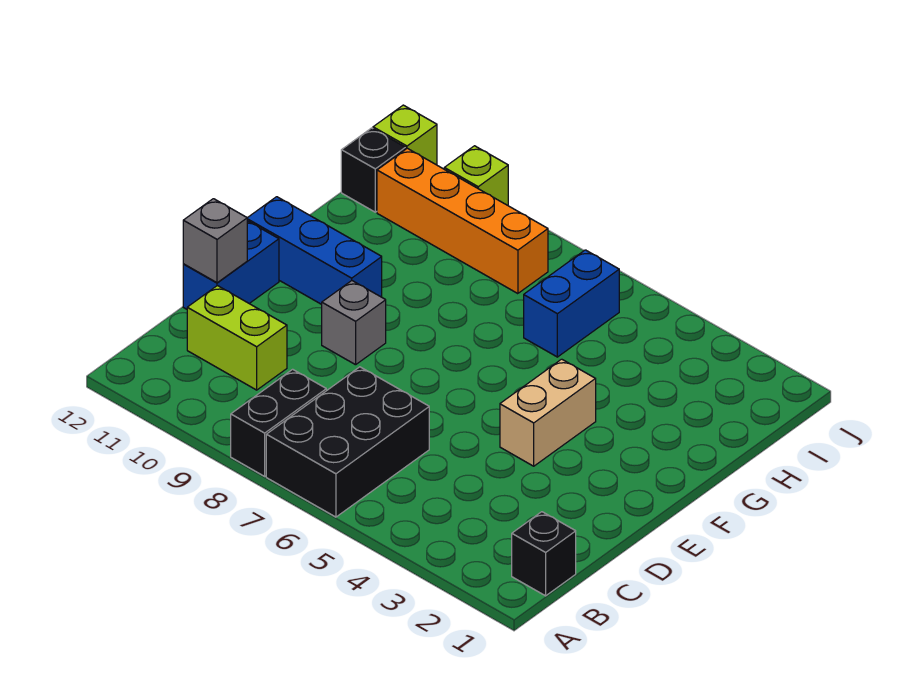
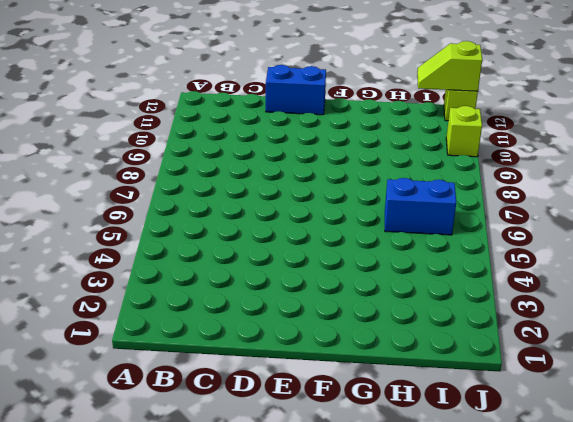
lime 1x2 slope [417,41,482,91] -> none
none -> black 2x3 brick [266,367,429,517]
none -> black 1x2 brick [231,369,326,476]
none -> black 1x1 brick [512,512,576,596]

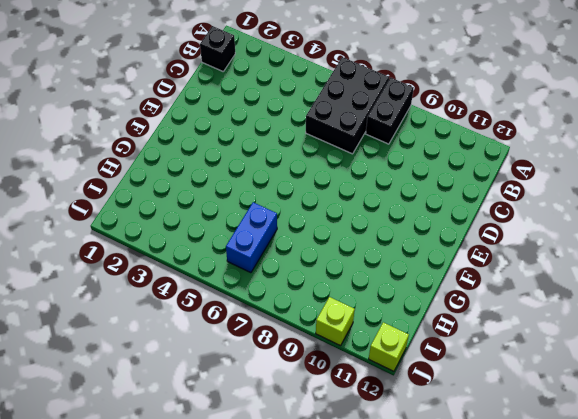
none -> lime 1x2 brick [187,286,287,390]
none -> blue 1x2 brick [183,221,279,309]
none -> tan 1x2 brick [500,359,596,466]

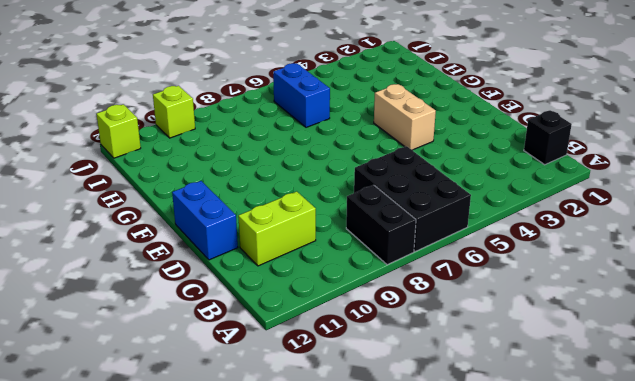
none -> grey 1x1 brick [322,281,386,365]
none -> blue 1x3 brick [247,197,382,304]
none -> orange 1x4 brick [377,148,548,294]

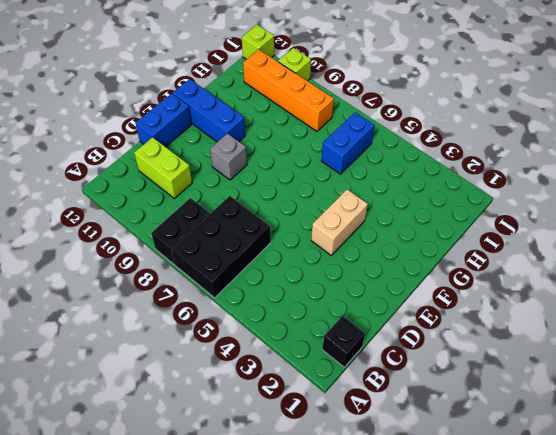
none -> black 1x1 brick [341,128,406,212]
none -> grey 1x1 brick [183,199,247,283]

